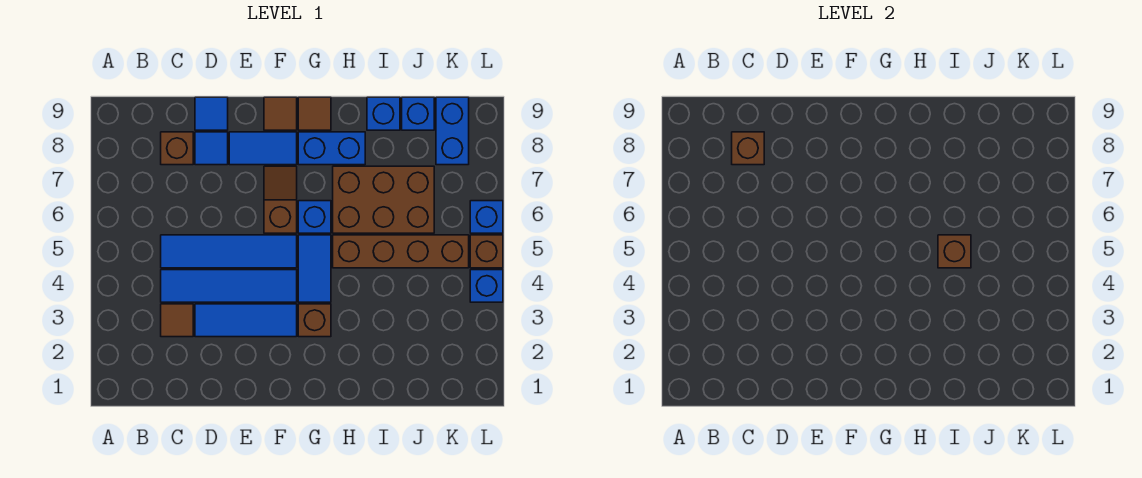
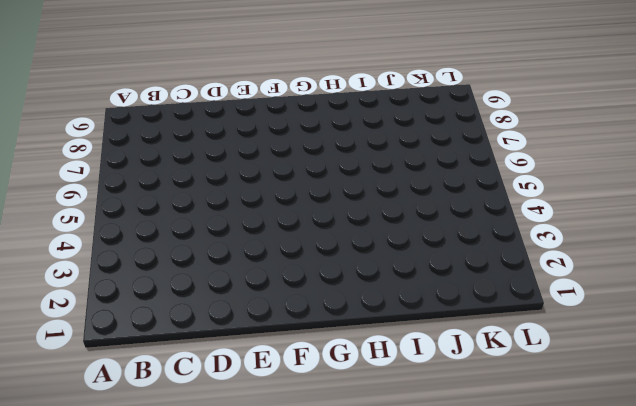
none -> brown 1x1 tile [161,304,193,337]
none -> blue 1x4 tile [161,270,297,302]
none -> blue 1x4 tile [161,235,297,268]

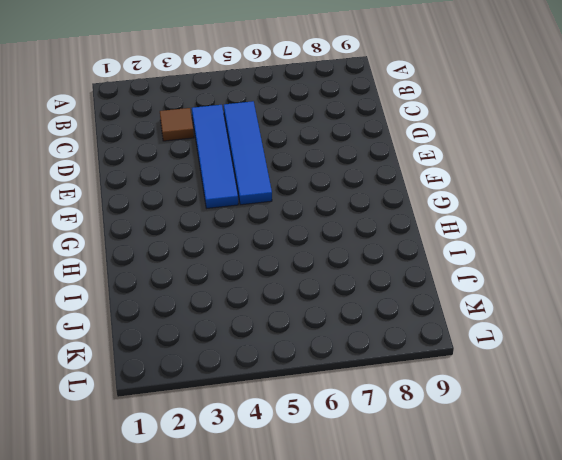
none -> brown 1x1 brick [161,132,193,165]
none -> blue 1x3 tile [195,304,297,337]
none -> blue 1x1 tile [195,132,228,165]

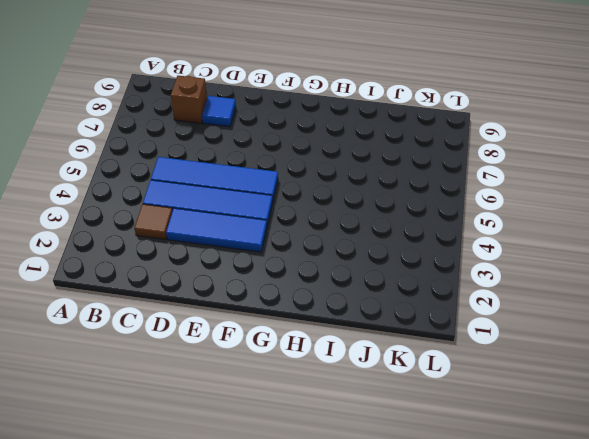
none -> blue 1x1 tile [195,97,228,130]
none -> blue 1x2 tile [229,132,297,165]
none -> brown 1x2 slope [264,166,297,233]

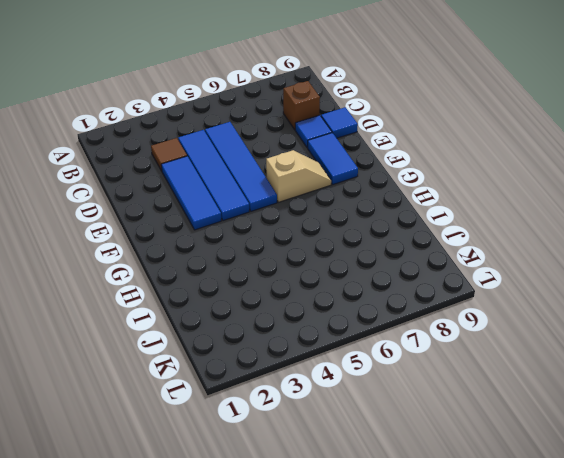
tan 1x2 slope [266,150,331,202] -> brown 1x2 slope [264,166,297,233]
none -> brown 1x1 tile [264,97,297,130]
none -> brown 1x1 brick [298,304,331,337]
none -> blue 1x2 tile [298,235,331,302]

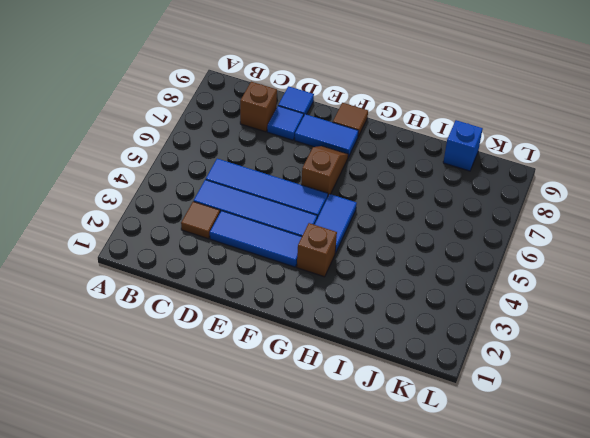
none -> blue 1x1 brick [298,201,331,233]
none -> blue 1x2 brick [298,132,365,165]
none -> brown 1x1 tile [298,97,331,130]

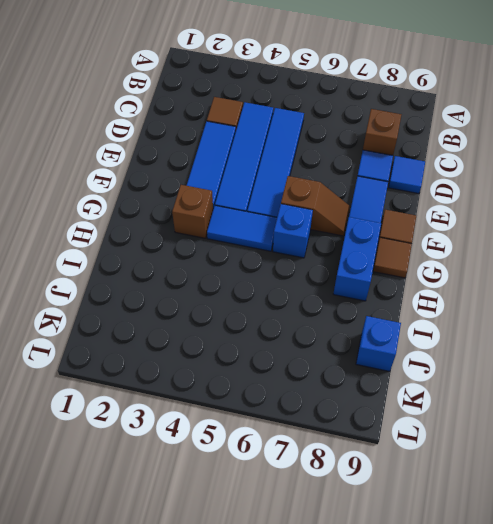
none -> brown 1x4 brick [333,235,469,268]
none -> brown 2x3 brick [333,166,434,233]
none -> blue 1x1 brick [367,97,400,130]

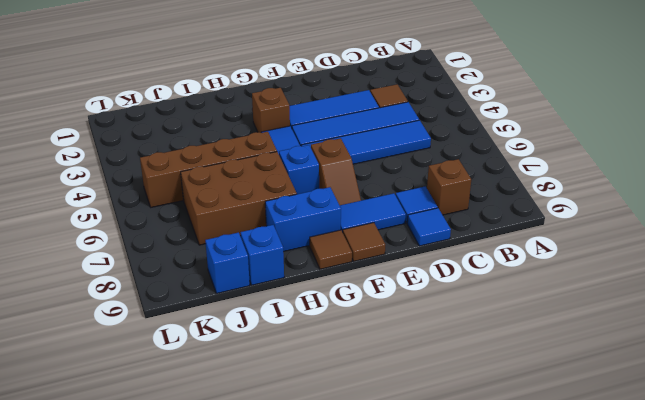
none -> blue 1x2 brick [436,97,469,165]
none -> blue 1x1 brick [470,270,503,302]
none -> brown 1x1 brick [470,235,503,268]

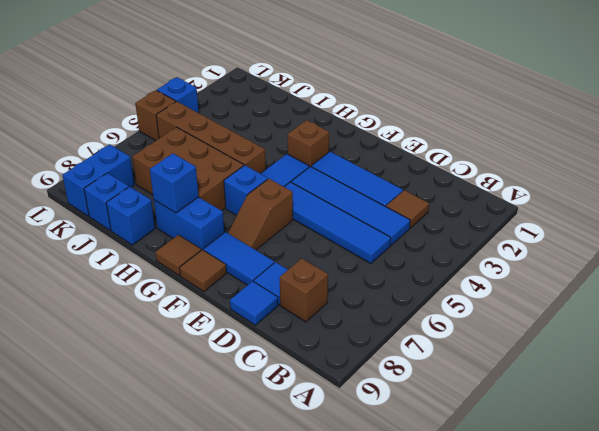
blue 1x1 brick [150,153,199,213] -> blue 1x1 brick moved to [470,201,503,233]
none -> brown 1x1 brick [732,132,764,165]
none -> brown 1x1 brick [938,235,971,268]

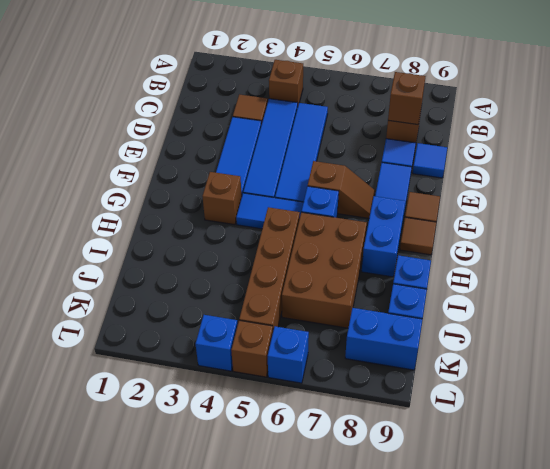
brown 1x1 brick [269,60,303,105] -> brown 1x1 brick moved to [938,235,971,268]

